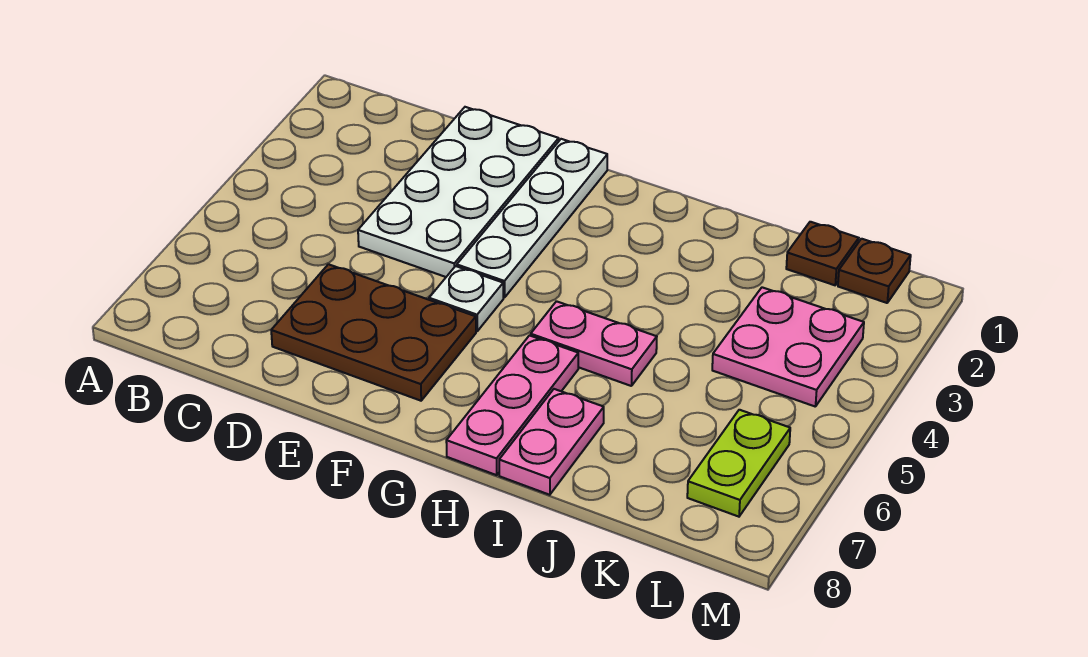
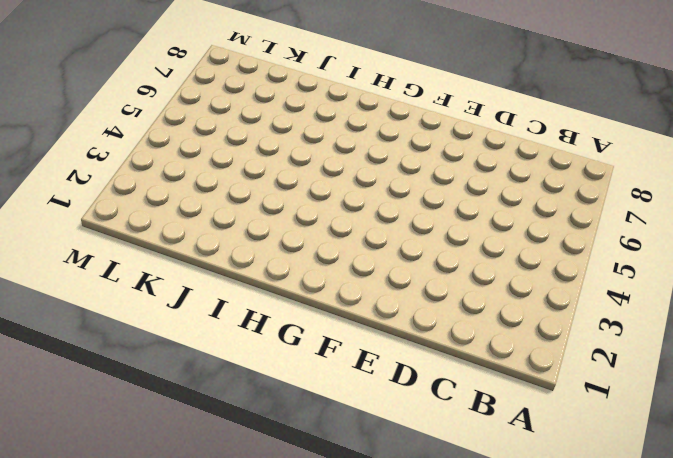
none -> white 2x4 plate [358,107,559,277]
none -> brown 2x3 plate [271,264,476,401]

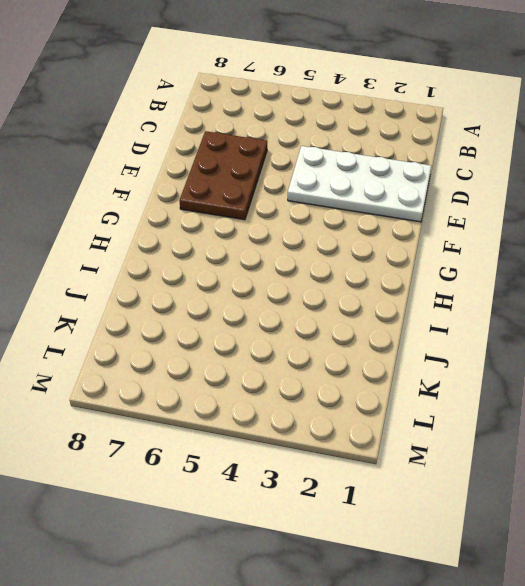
none -> white 1x4 plate [457,139,607,298]
none -> white 1x1 plate [429,266,503,331]

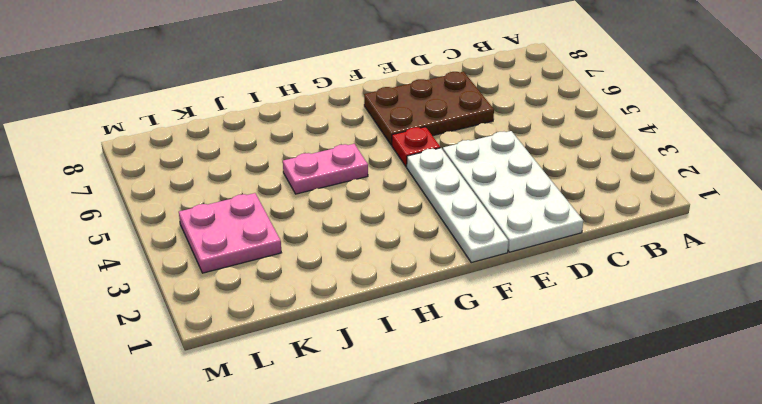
red 1x1 plate [392,127,440,167] -> white 1x1 plate [429,266,503,331]
none -> pink 1x3 plate [446,335,578,475]
none -> pink 1x2 plate [499,389,604,495]

